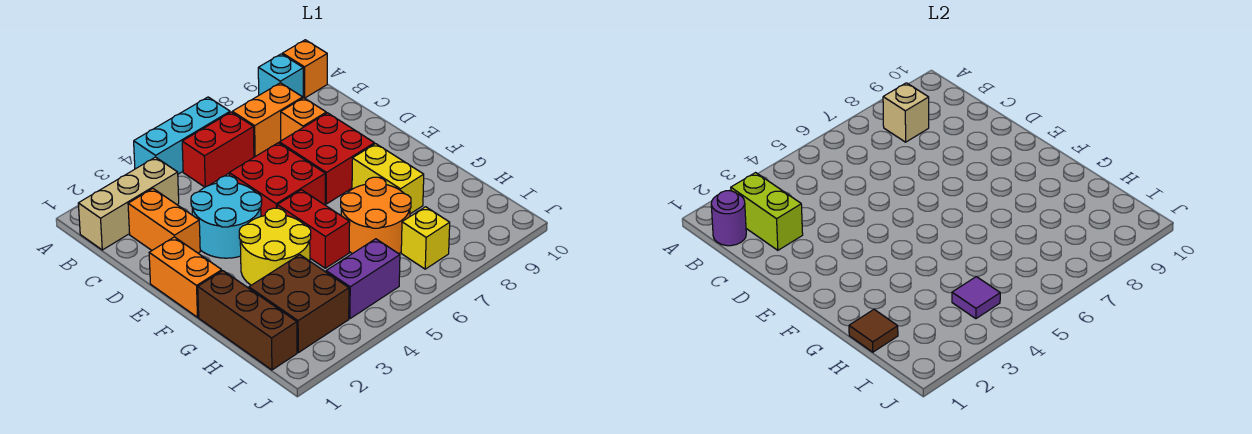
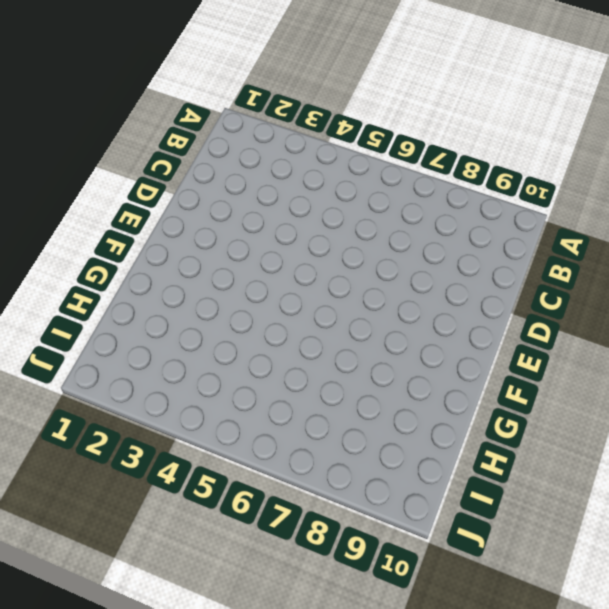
none -> cyan 1x3 brick [134,97,230,174]
none -> cyan 1x1 brick [258,54,303,97]
none -> orange 1x1 brick [282,40,327,98]

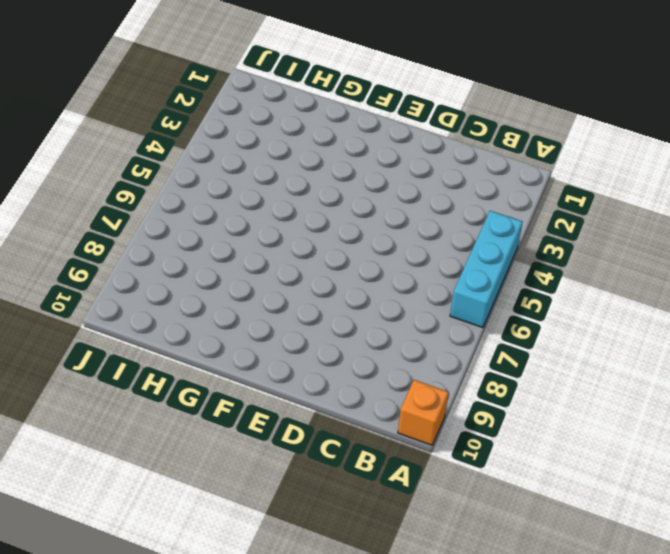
none -> cyan 1x1 brick [258,54,303,97]
none -> tan 1x3 brick [78,157,179,250]
none -> red 1x2 brick [182,112,254,187]

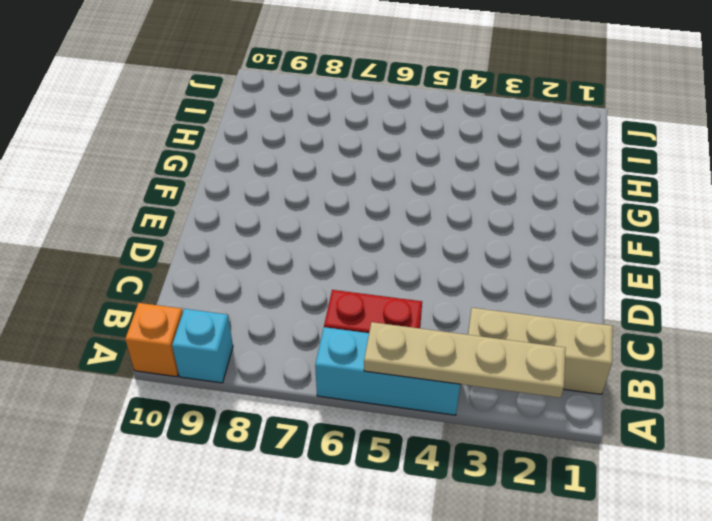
tan 1x4 plate [364,322,566,398] -> none
none -> orange 1x2 brick [232,83,303,157]
none -> orange 1x2 brick [128,189,200,253]
none -> orange 1x1 brick [281,98,326,141]

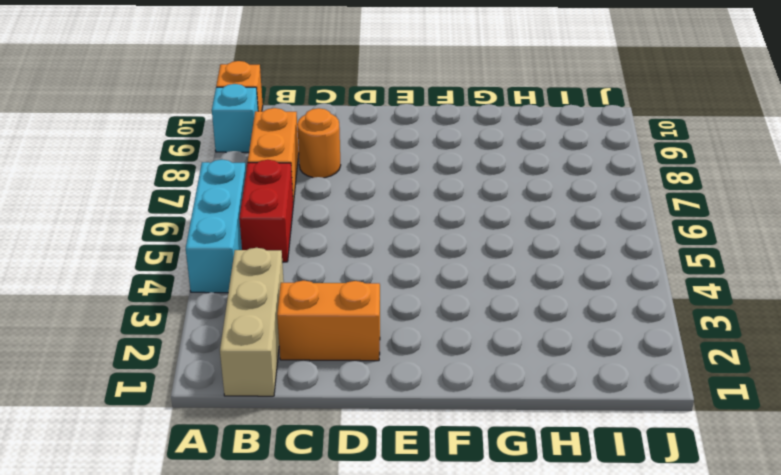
orange 1x1 round brick [297,108,341,178] -> orange 1x1 brick [281,98,326,141]
none -> cyan 2x2 round brick [191,176,262,258]
none -> red 2x2 brick [229,143,325,216]
none -> red 2x2 brick [279,113,374,204]

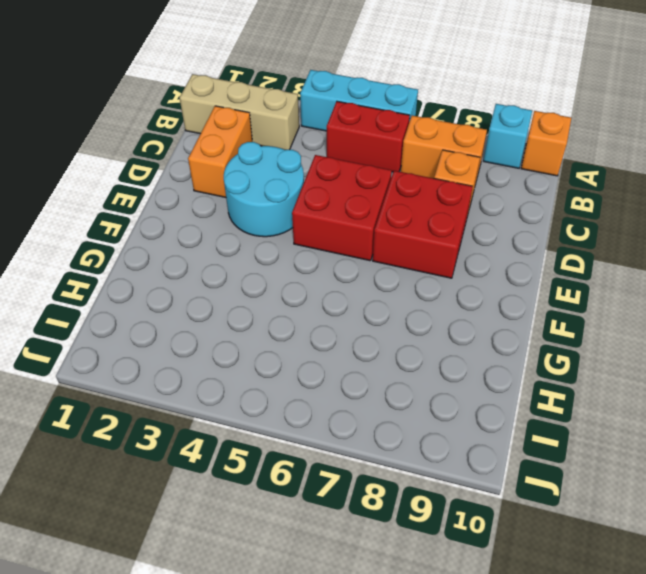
none -> orange 1x2 brick [149,237,222,317]
none -> yellow 2x2 round brick [239,208,311,285]
none -> red 1x2 brick [277,190,350,268]

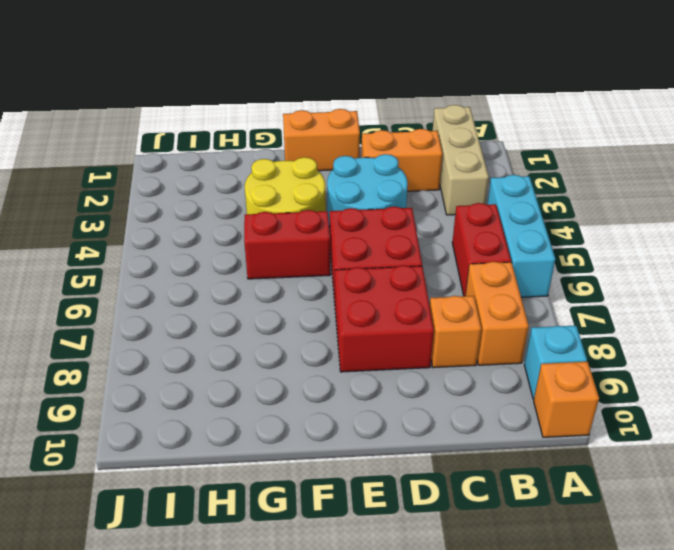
none -> yellow 1x2 brick [352,144,424,214]
none -> brown 1x3 brick [198,271,297,370]
none -> orange 2x2 round brick [341,177,411,254]

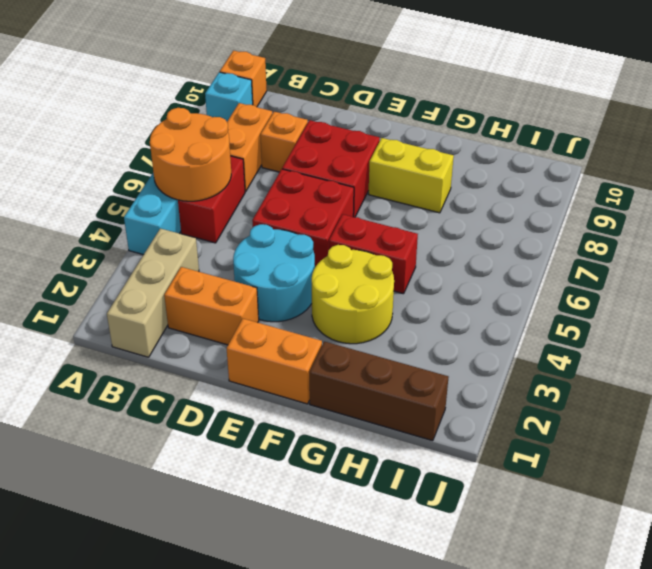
orange 2x2 round brick [150,108,231,201] -> orange 2x2 round brick moved to [341,177,411,254]
none -> brown 2x2 brick [249,255,349,353]
none -> purple 1x2 brick [326,239,400,319]
none -> yellow 1x1 brick [401,207,450,269]

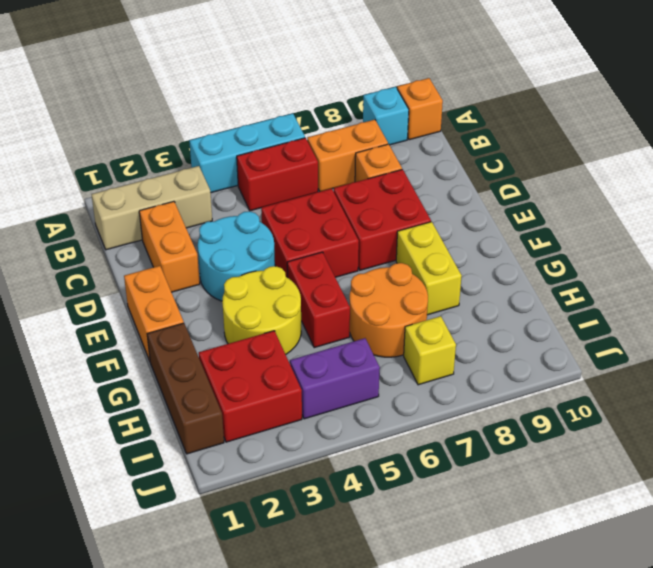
red 2x2 brick [199,331,302,442] -> brown 2x2 brick [249,255,349,353]
none -> purple 1x1 round brick [711,191,746,246]
none -> lime 1x2 brick [731,173,803,250]
none -> tan 1x1 brick [883,83,929,142]

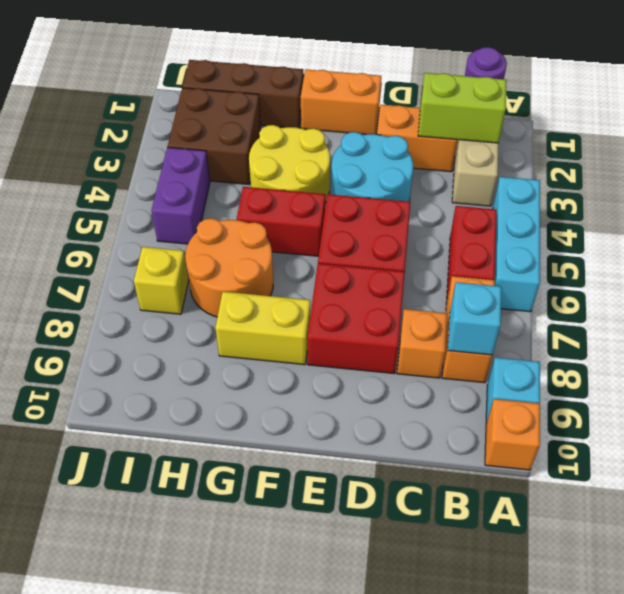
cyan 1x1 brick [448,282,502,355] -> tan 1x1 brick [883,83,929,142]
none -> brown 1x1 tile [849,310,898,352]
none -> purple 1x1 tile [952,277,1000,319]

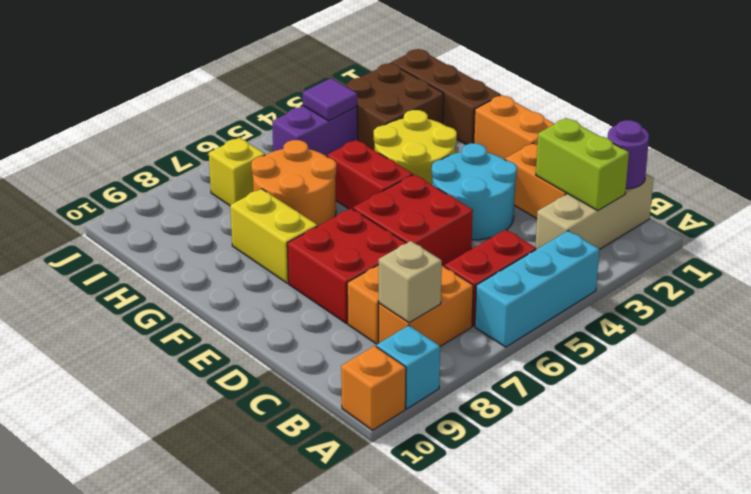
none -> brown 1x1 tile [849,310,898,352]

